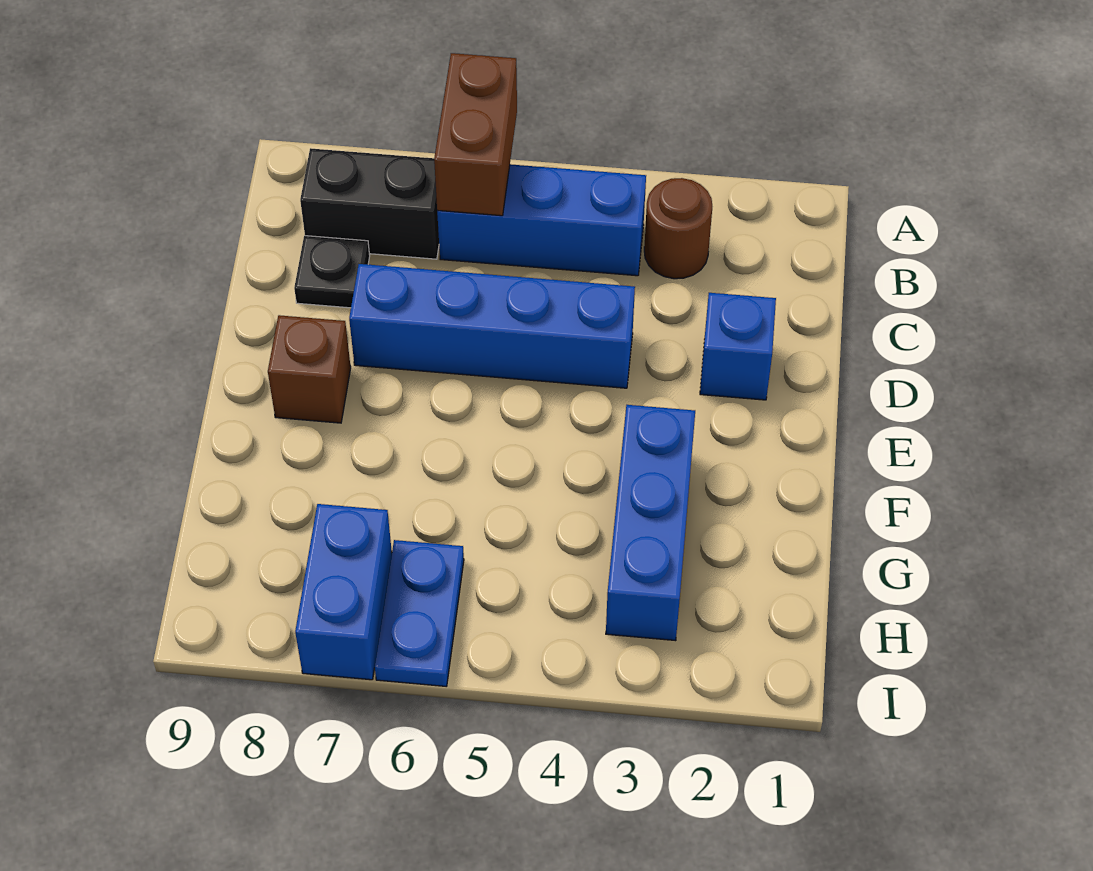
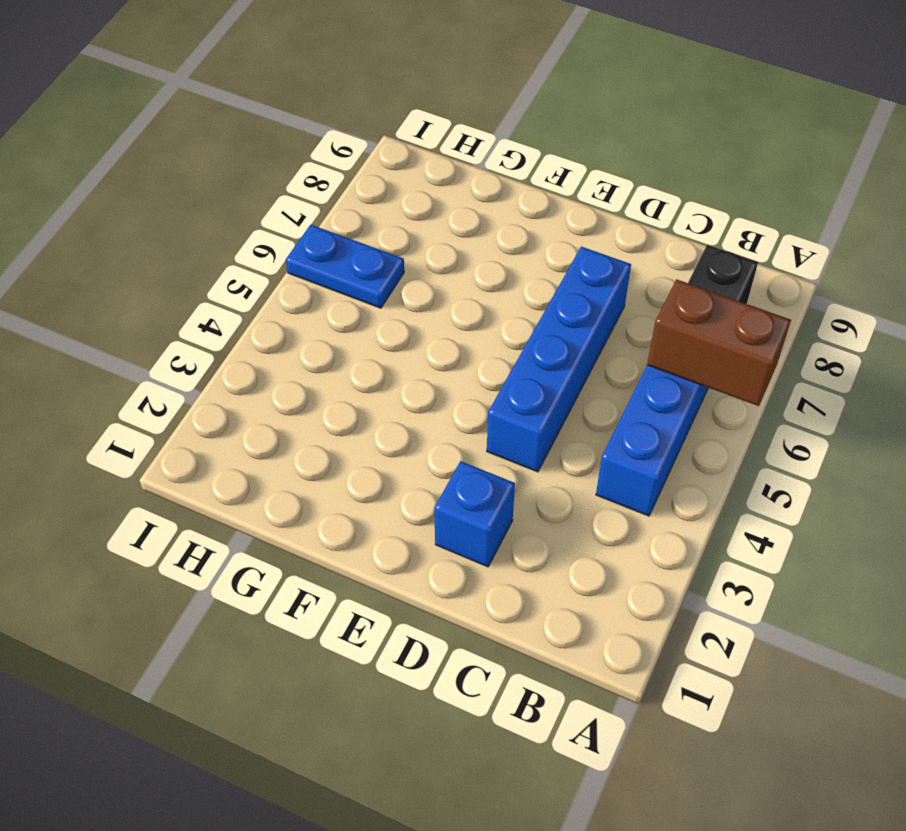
none -> brown 1x1 round brick [644,178,712,279]
none -> black 1x1 plate [294,236,370,308]

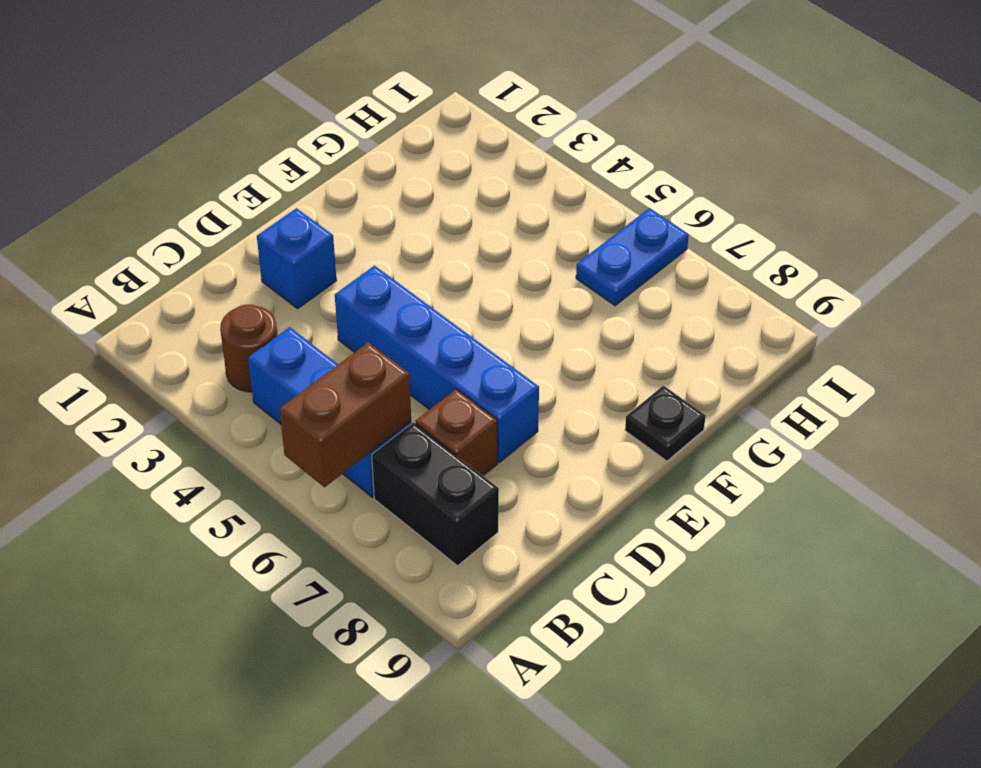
brown 1x1 brick [415,389,497,476] -> brown 1x1 brick moved to [268,315,351,423]
black 1x1 plate [625,386,705,461] -> black 1x1 plate moved to [294,236,370,308]
none -> blue 1x3 brick [606,405,695,641]
none -> blue 1x2 brick [295,504,392,680]

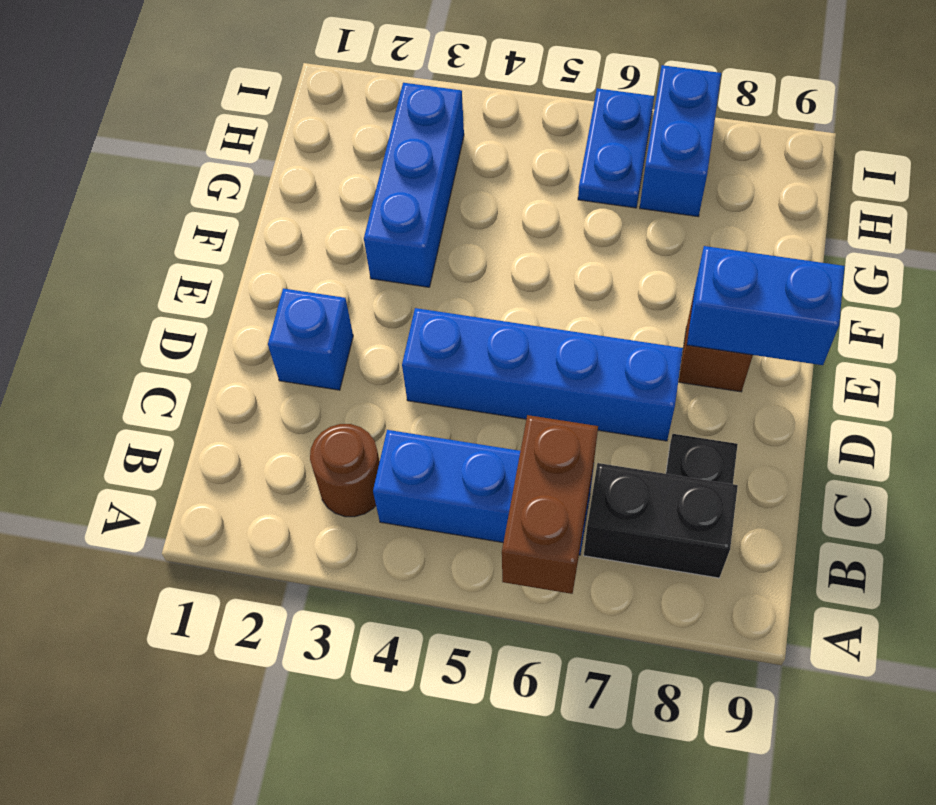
blue 1x2 brick [687,246,845,365] -> none

